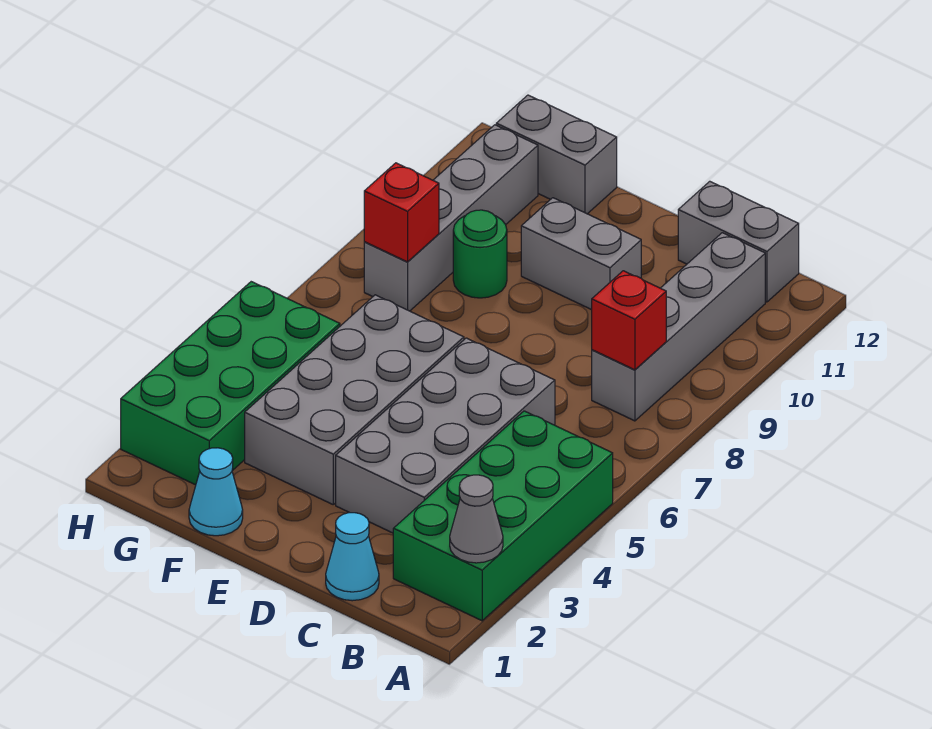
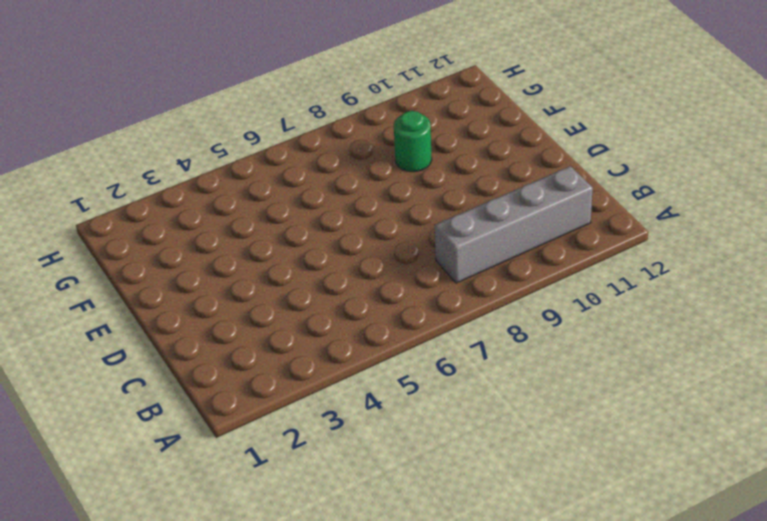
none -> green 2x4 brick [393,411,613,621]
none -> grey 1x2 brick [678,181,799,302]
none -> cyan 1x1 cone [326,513,379,601]

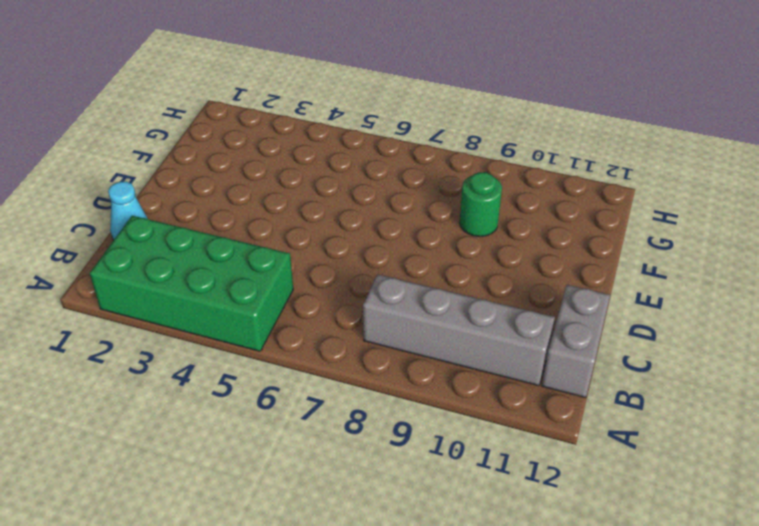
none -> grey 2x4 brick [336,338,555,533]
none -> grey 1x2 brick [521,198,641,310]
none -> grey 2x4 brick [245,295,464,504]

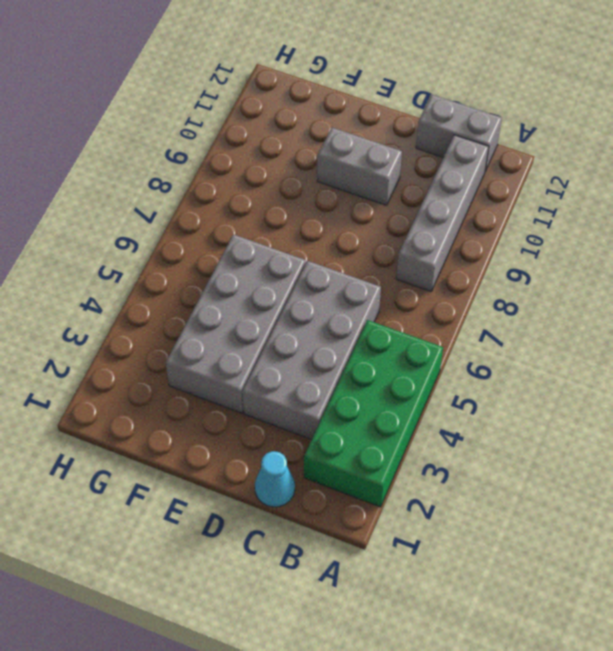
none -> cyan 1x1 cone [189,448,243,536]
none -> green 1x1 round brick [453,210,507,298]
none -> grey 1x2 brick [496,95,617,214]

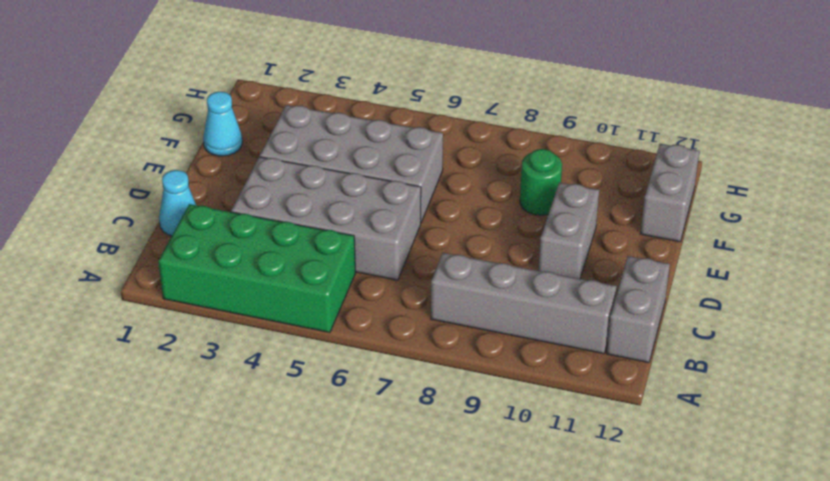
none -> green 2x4 brick [121,282,340,485]
none -> grey 1x4 brick [364,125,538,311]
none -> grey 1x1 cone [450,475,503,563]

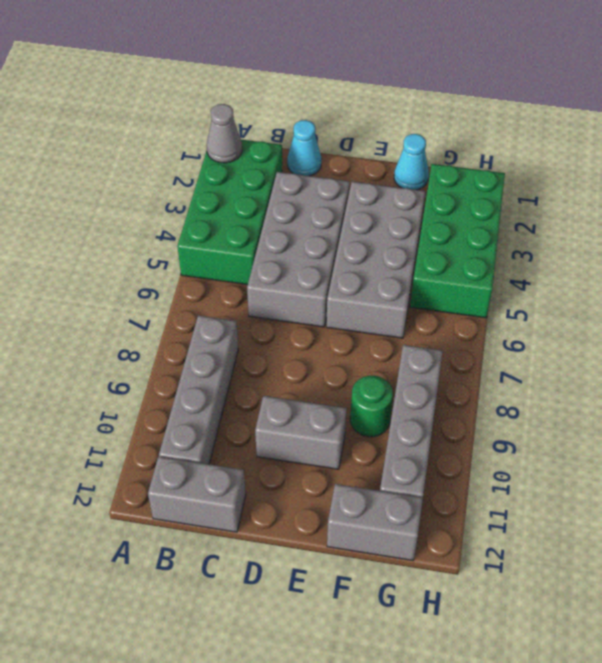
none -> red 1x1 brick [592,271,666,370]
none -> red 1x1 brick [364,163,439,262]

